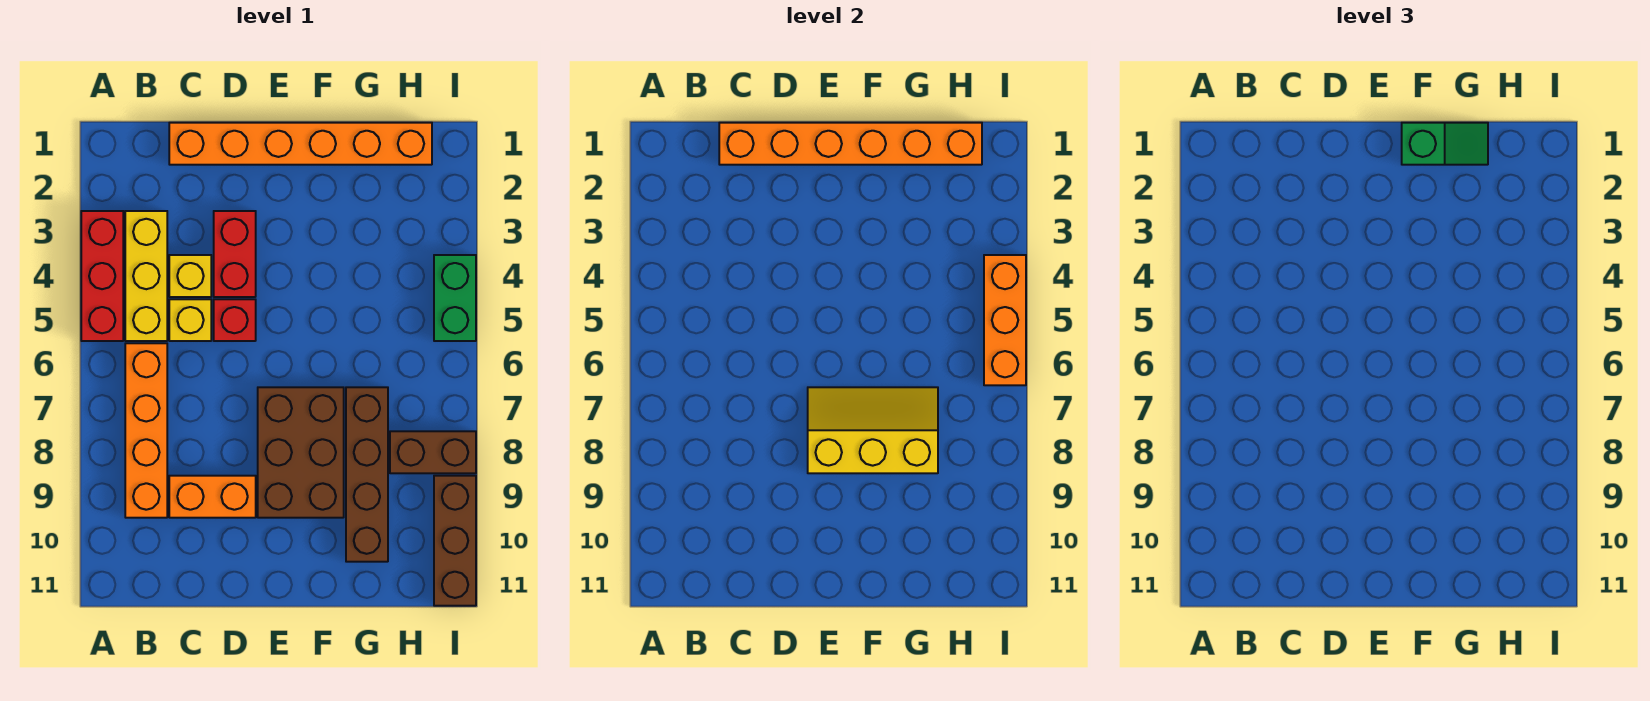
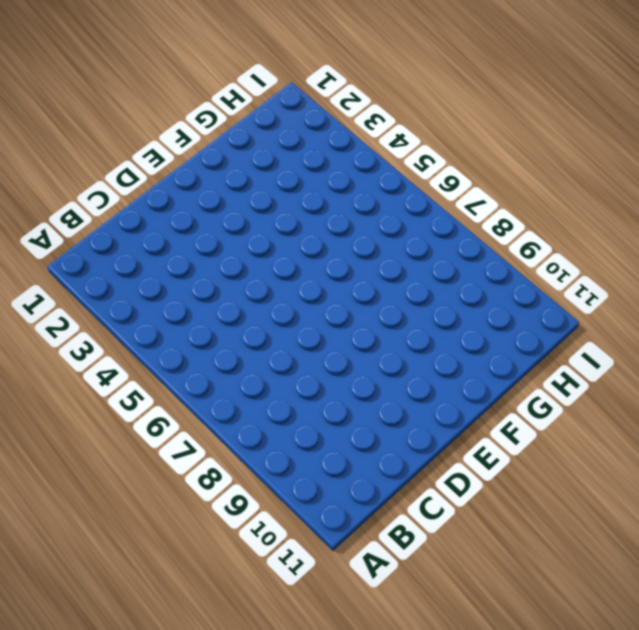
none -> red 1x3 brick [81,211,123,341]
none -> yellow 1x3 brick [125,211,167,341]
none -> orange 1x4 brick [125,343,167,518]

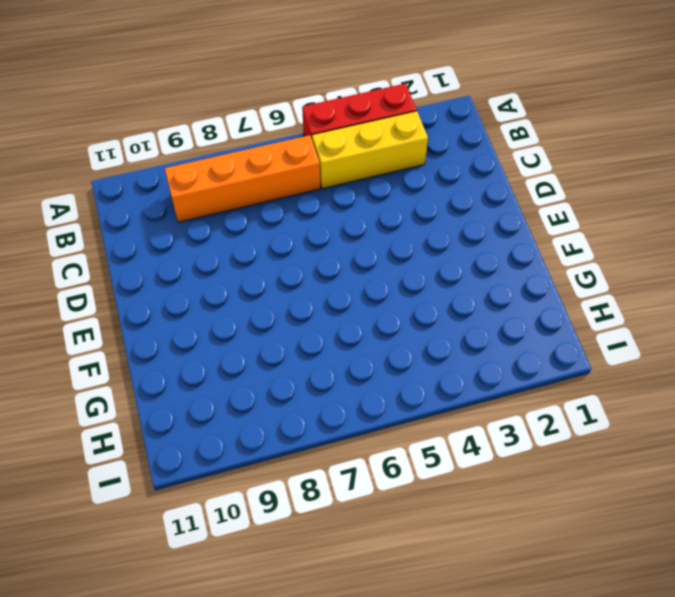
none -> orange 1x6 brick [169,123,432,165]
none -> yellow 1x1 brick [169,255,211,297]
none -> yellow 1x1 brick [169,299,211,341]

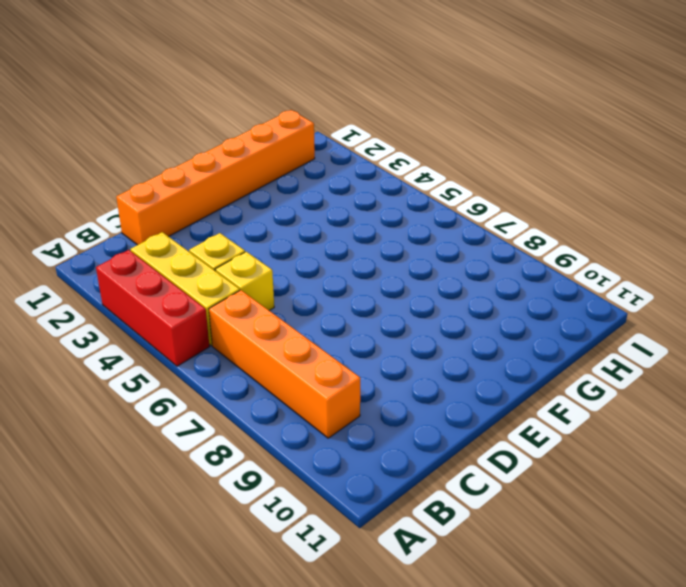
none -> orange 1x2 brick [169,476,256,518]
none -> red 1x2 brick [214,211,256,297]
none -> red 1x1 brick [214,299,256,341]

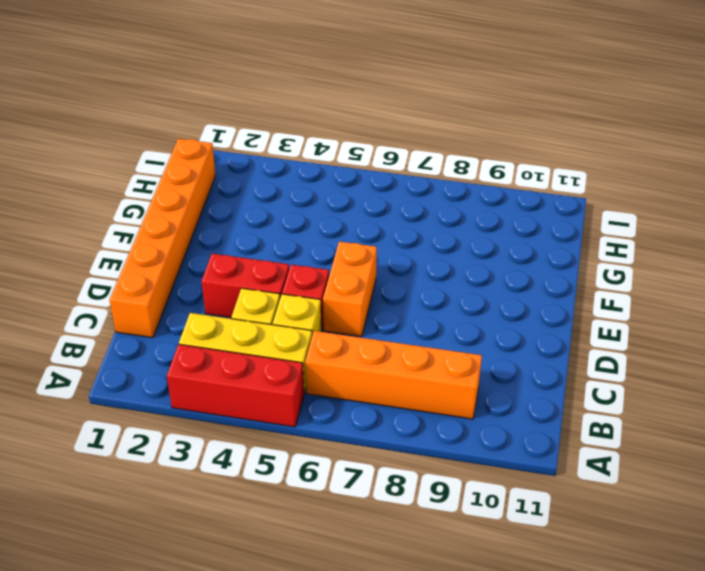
orange 1x2 brick [323,242,377,337] -> orange 1x2 brick moved to [169,476,256,518]
none -> brown 2x3 brick [258,387,344,518]
none -> brown 1x4 brick [346,387,388,562]
none -> brown 1x2 brick [390,431,476,473]

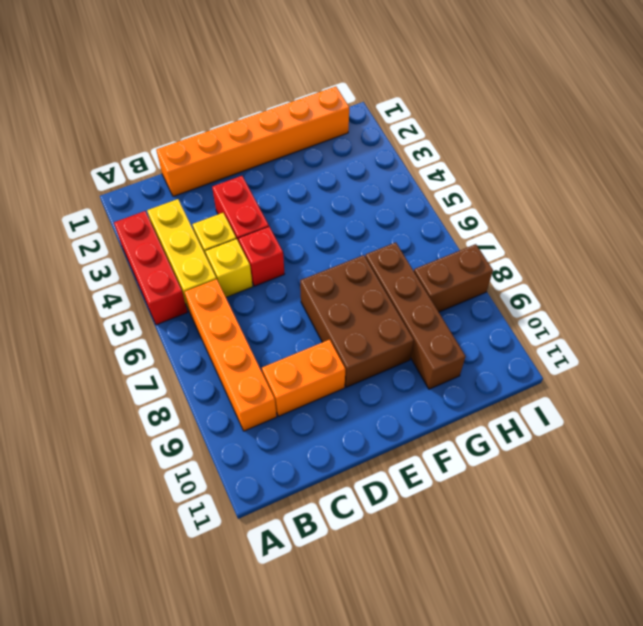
none -> green 1x2 brick [434,255,476,341]
none -> brown 1x3 brick [434,476,476,606]
none -> orange 1x6 brick [719,123,982,165]

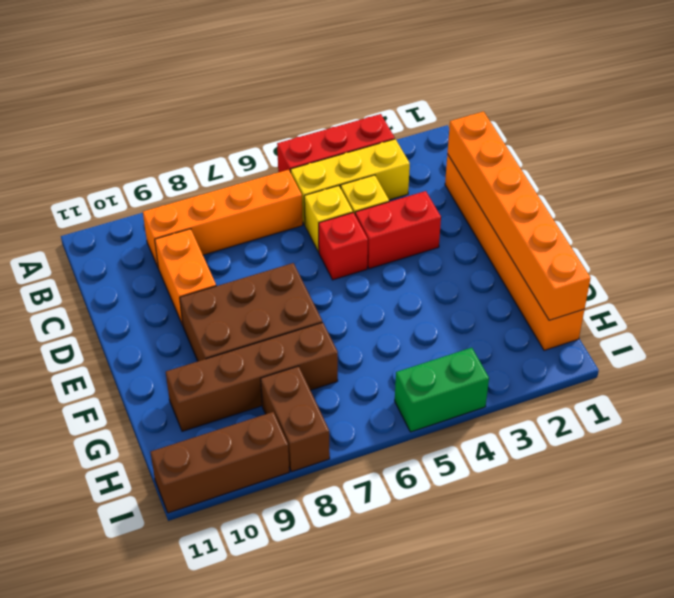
none -> yellow 2x3 slope [808,387,938,473]
none -> orange 1x3 brick [984,255,1026,385]
none -> green 1x2 slope [1402,123,1488,165]

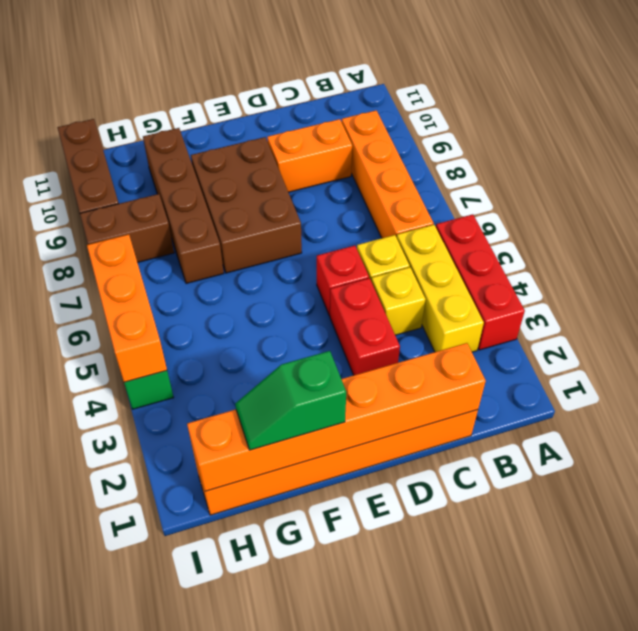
none -> yellow 2x3 slope [808,387,938,473]

